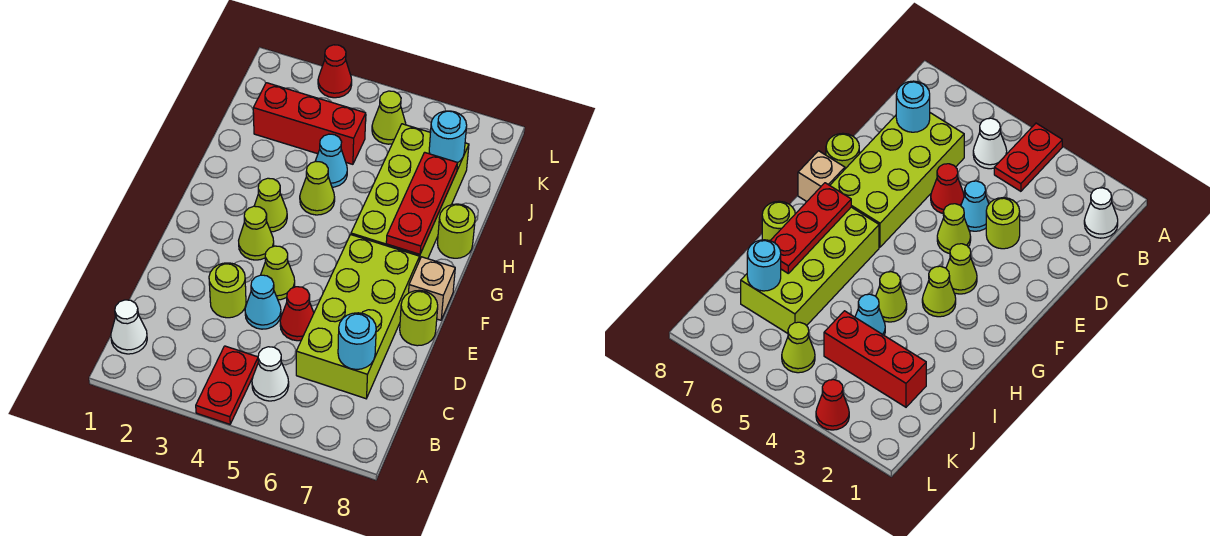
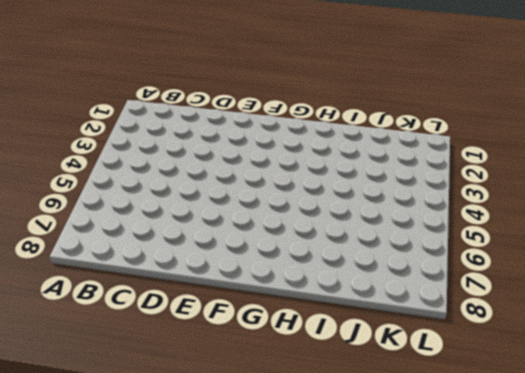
none -> red 1x2 plate [196,346,258,424]
none -> white 1x1 cone [111,300,147,354]
none -> white 1x1 cone [252,347,289,401]

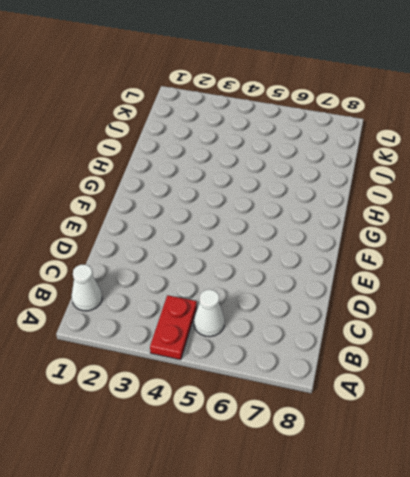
none -> lime 2x4 brick [296,235,420,399]
none -> lime 1x1 round brick [209,263,246,318]
none -> cyan 1x1 cone [245,275,281,329]

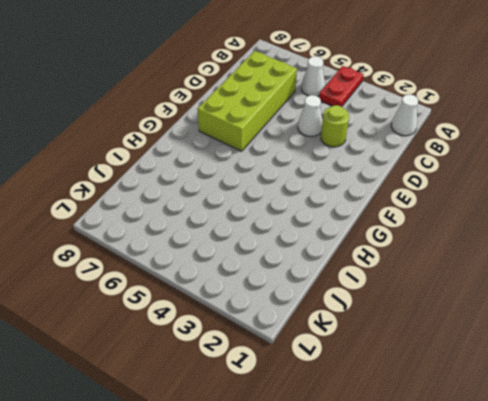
white 1x1 cone [298,95,322,137] -> cyan 1x1 cone [245,275,281,329]
none -> red 1x1 cone [280,287,314,341]
none -> lime 1x1 cone [261,246,295,300]
none -> lime 1x1 round brick [400,290,438,346]

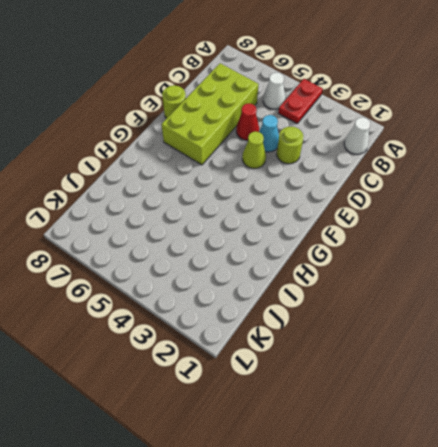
none -> lime 1x1 cone [239,206,274,260]
none -> tan 1x1 brick [409,257,455,320]
none -> lime 1x1 cone [254,178,287,232]

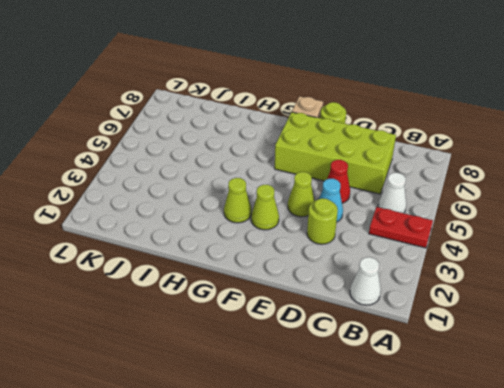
none -> lime 2x4 brick [351,124,469,261]
none -> lime 1x1 cone [300,162,335,215]
none -> lime 1x1 round brick [437,204,475,258]

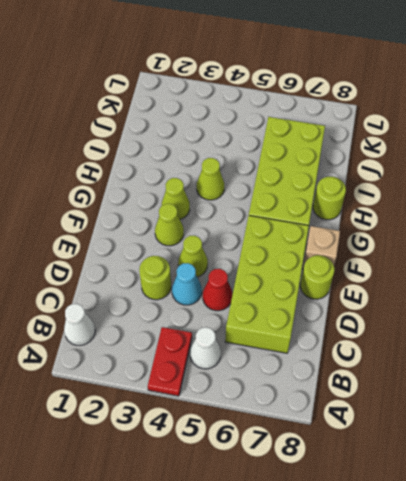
none -> cyan 1x1 cone [315,134,347,187]
none -> red 1x3 brick [253,83,366,164]
none -> lime 1x1 cone [372,91,406,144]

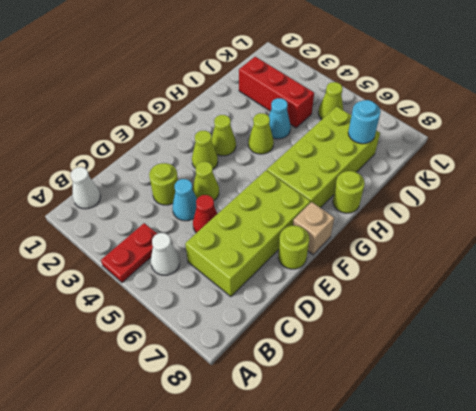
none -> red 1x1 cone [318,45,352,98]
none -> cyan 1x1 round brick [338,313,376,369]
none -> red 1x3 plate [386,152,458,254]

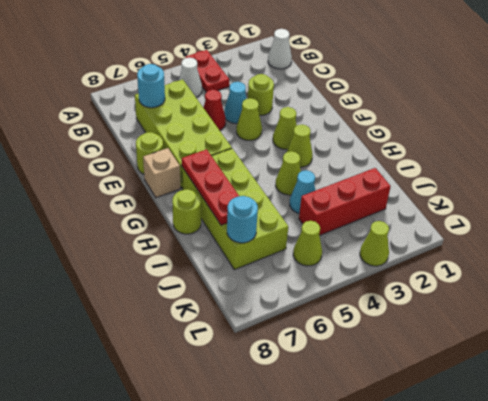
lime 1x1 cone [360,221,389,266] -> red 1x1 cone [318,45,352,98]

